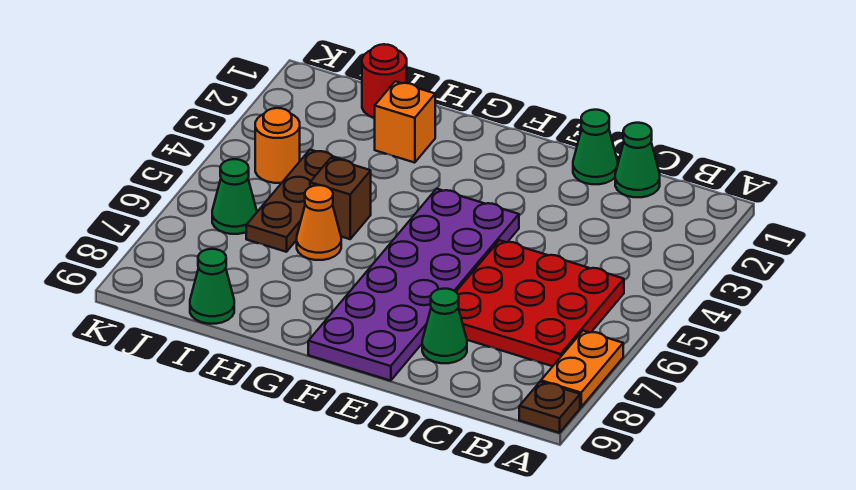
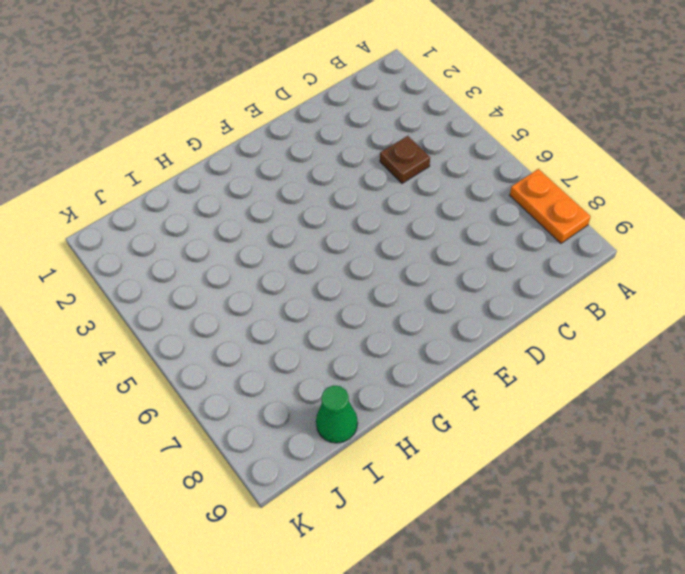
brown 1x1 plate [380,136,430,183] -> brown 1x1 plate moved to [519,382,580,433]
none -> red 3x3 plate [456,240,624,366]
none -> green 1x1 cone [615,123,660,197]
none -> green 1x1 cone [573,110,618,184]

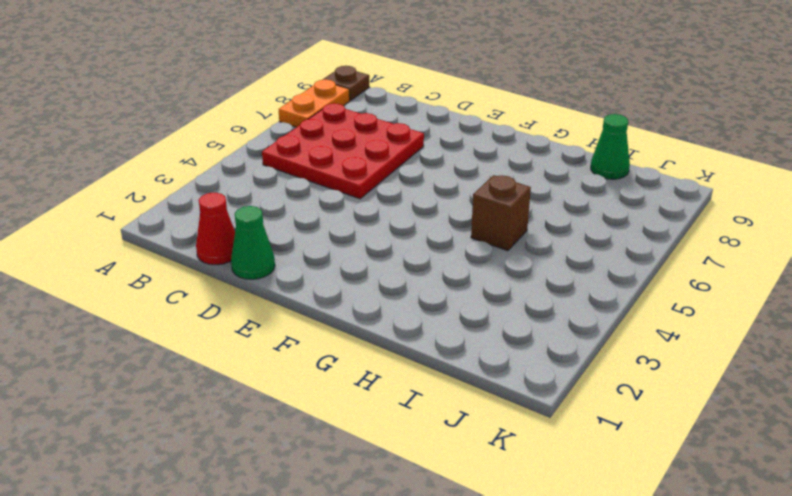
red 1x1 cone [196,193,235,265] -> green 1x1 cone [615,123,660,197]
none -> green 1x1 cone [422,289,467,363]
none -> purple 2x6 plate [308,189,519,381]
none -> orange 1x1 brick [375,81,435,163]

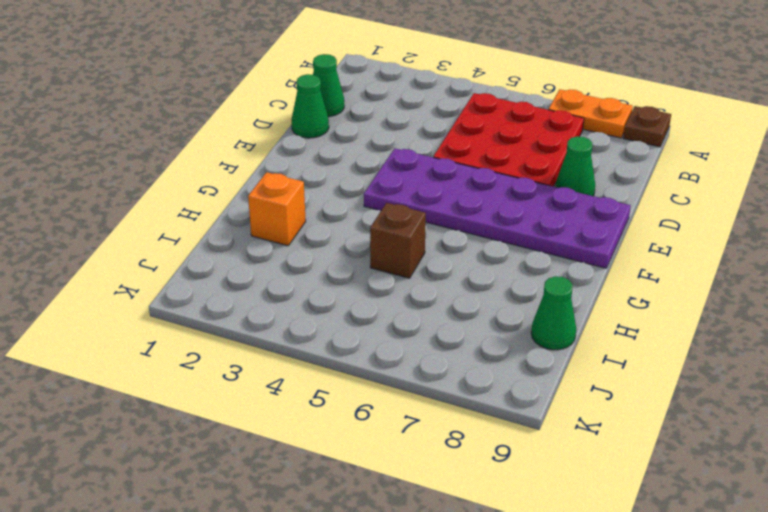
none -> orange 1x1 cone [297,185,341,260]
none -> red 1x1 round brick [362,44,407,118]
none -> brown 1x3 plate [246,150,342,252]

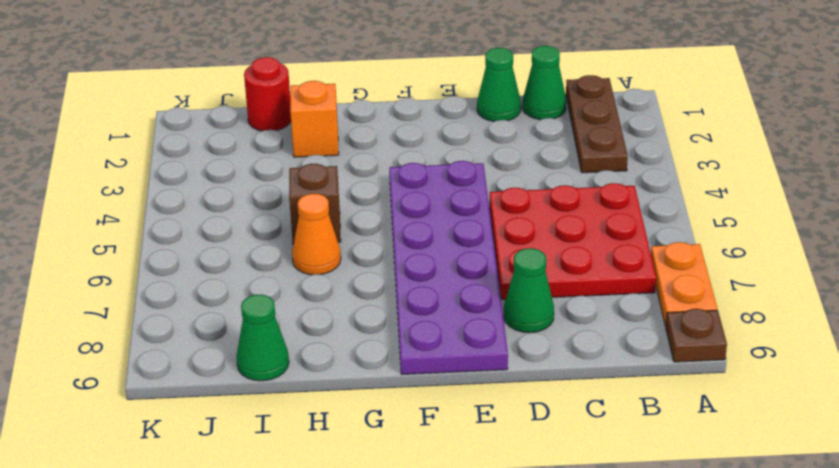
brown 1x3 plate [566,75,628,173] -> brown 1x3 plate moved to [246,150,342,252]
none -> orange 1x1 round brick [255,108,300,183]
none -> green 1x1 cone [212,159,257,234]

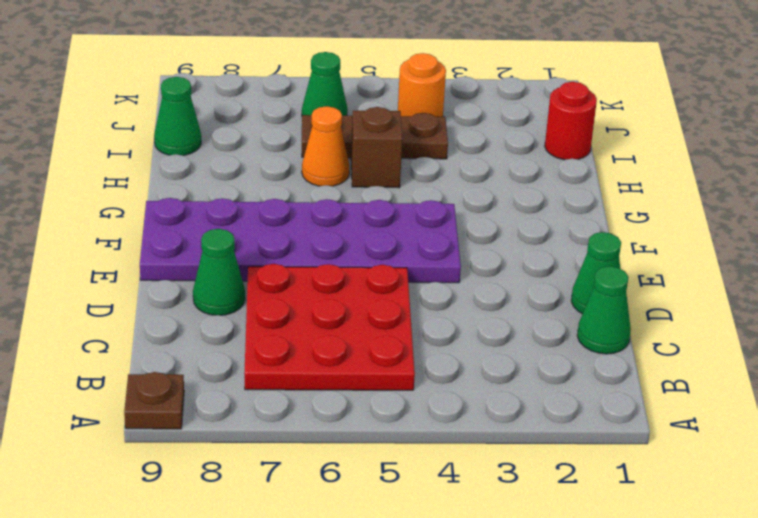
none -> orange 1x2 plate [541,331,623,407]
none -> orange 1x1 brick [375,81,435,163]

